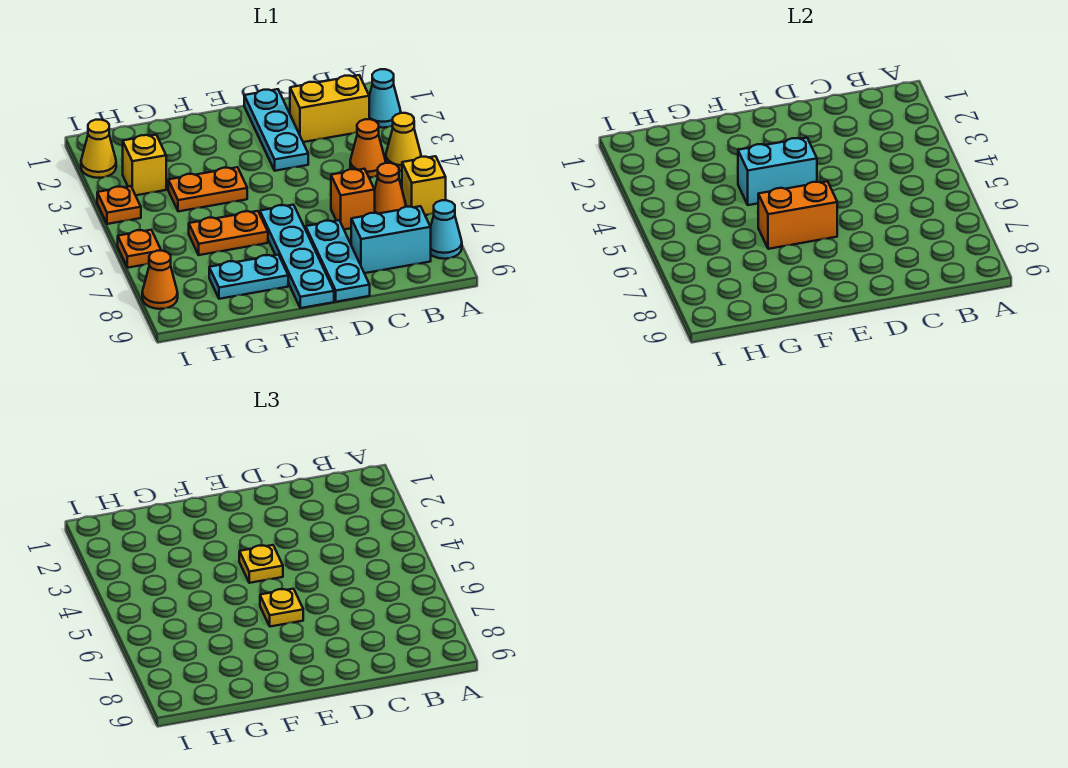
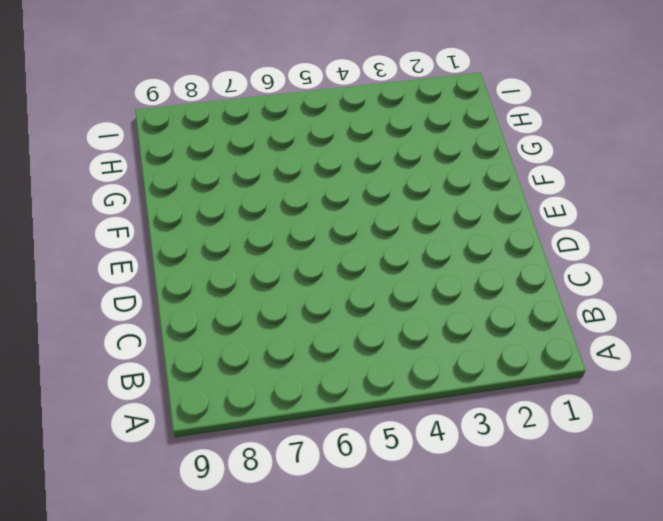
none -> cyan 1x1 cone [369,69,401,128]
none -> yellow 1x1 cone [386,113,421,171]
none -> yellow 1x1 brick [402,156,446,215]

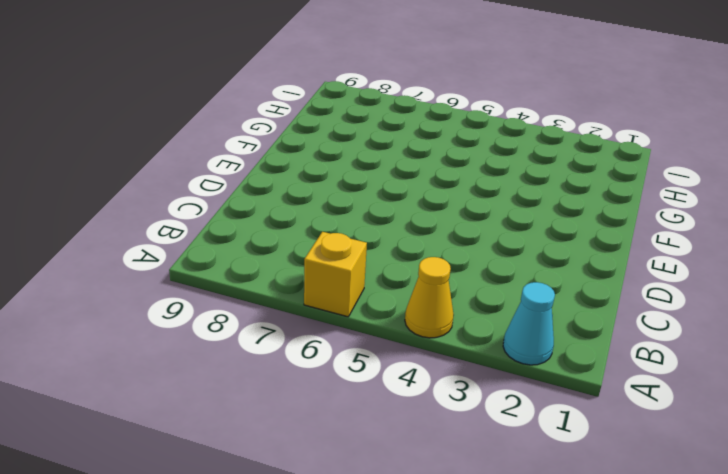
none -> cyan 1x1 cone [431,200,462,259]
none -> yellow 1x2 brick [290,75,369,142]
none -> orange 1x1 cone [350,119,385,177]

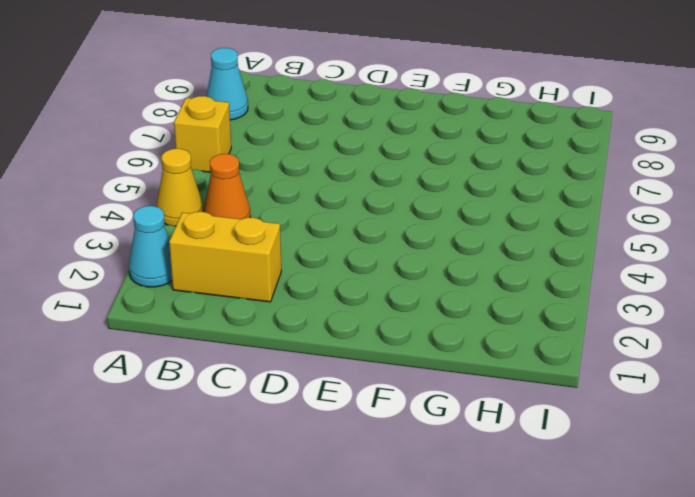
none -> orange 1x1 cone [375,163,406,214]
none -> cyan 1x2 brick [351,206,431,273]
none -> orange 1x1 brick [331,169,375,229]

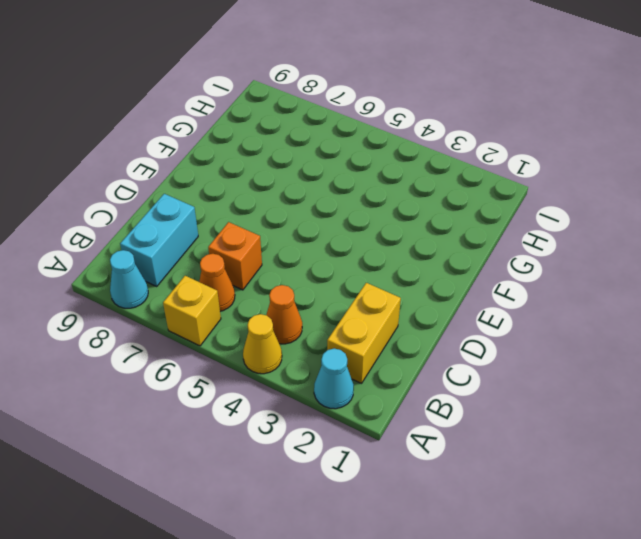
none -> cyan 1x3 plate [244,89,308,171]
none -> cyan 1x3 plate [306,220,370,302]
none -> cyan 1x4 plate [260,205,334,308]

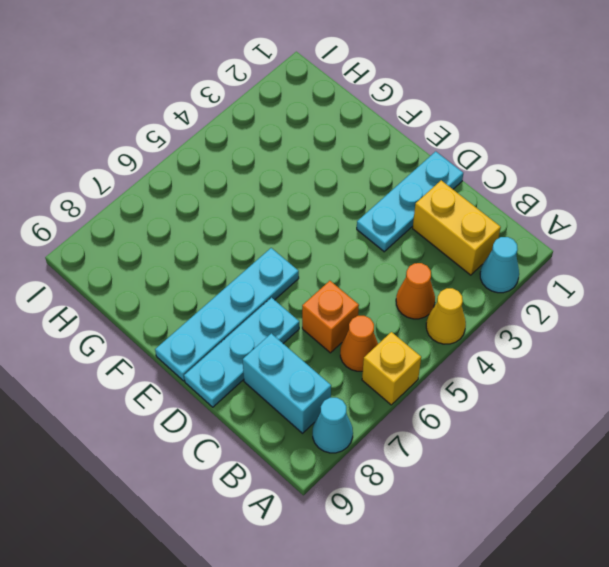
none -> orange 1x2 plate [168,167,247,211]
none -> orange 1x2 plate [189,211,268,255]
none -> cyan 1x2 plate [209,255,288,299]

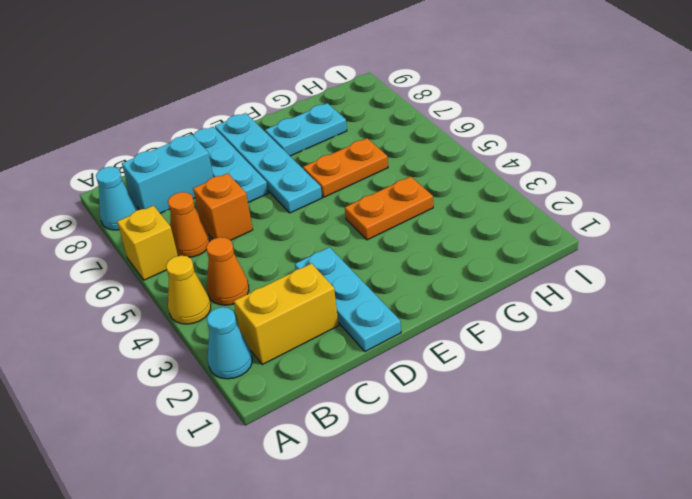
none -> yellow 1x1 brick [123,135,166,195]
none -> yellow 1x1 cone [81,120,116,178]
none -> orange 1x1 plate [97,186,141,224]

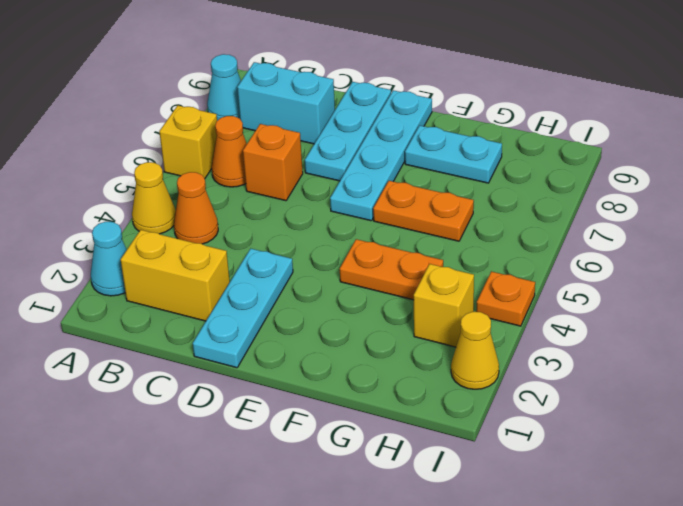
none -> orange 1x1 plate [118,230,161,268]
none -> orange 1x1 cone [142,251,178,309]
none -> cyan 1x2 brick [738,138,817,205]

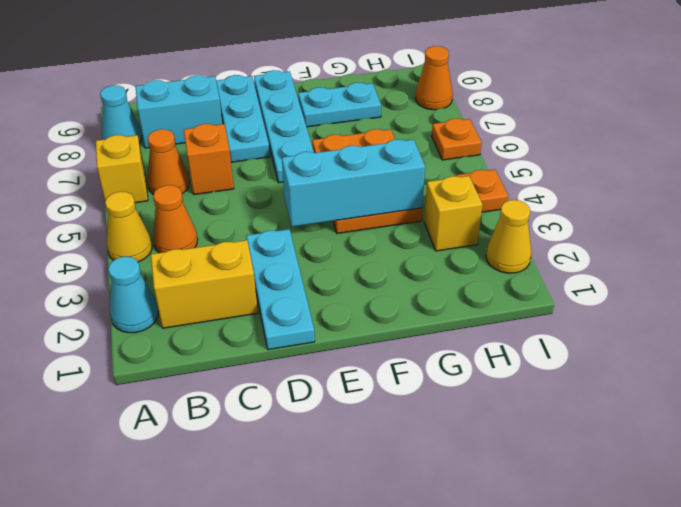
cyan 1x3 brick [282,140,425,227] -> cyan 1x2 brick [738,138,817,205]
none -> orange 1x2 brick [758,181,837,249]
none -> yellow 1x1 plate [239,545,283,583]
none -> yellow 1x1 plate [260,589,303,627]

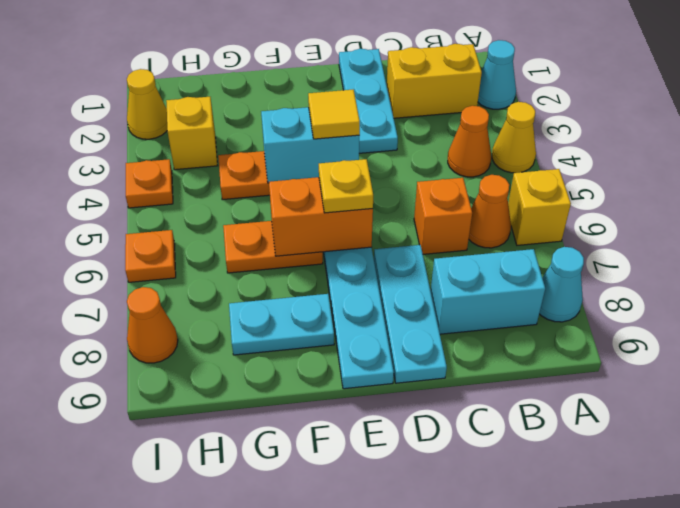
yellow 1x1 tile [308,89,360,139] -> yellow 1x1 plate [239,545,283,583]

